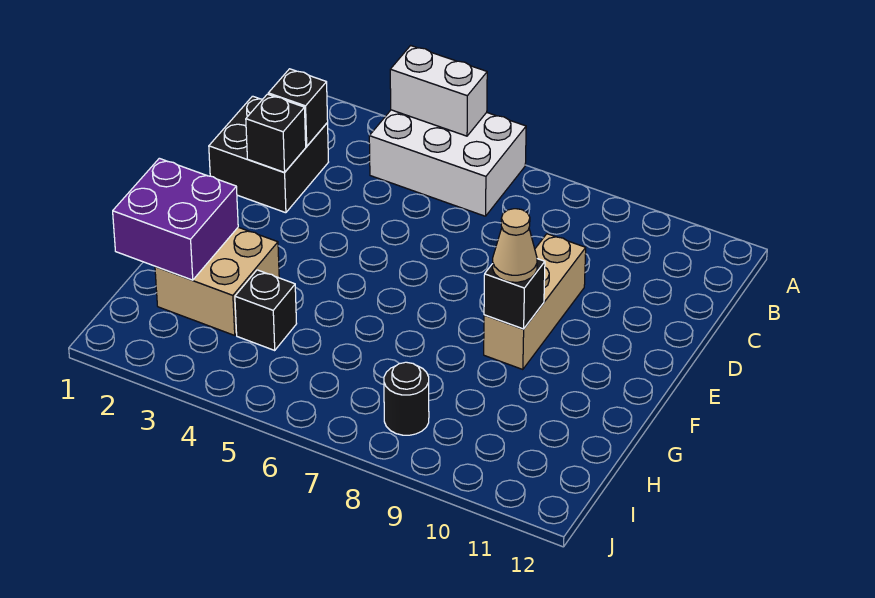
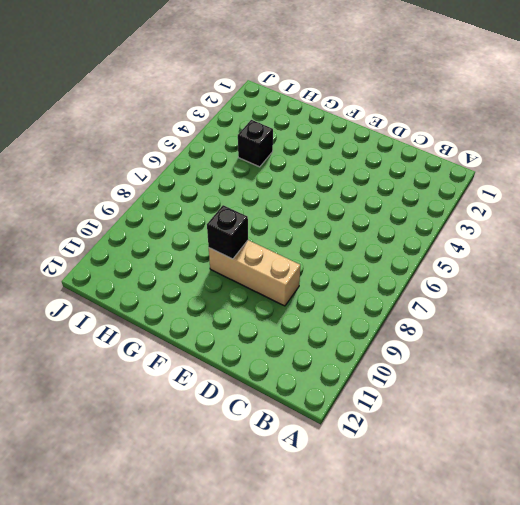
none -> white 2x3 brick [369,110,526,216]
none -> black 2x2 brick [209,96,328,213]
none -> tan 2x2 brick [155,227,279,335]

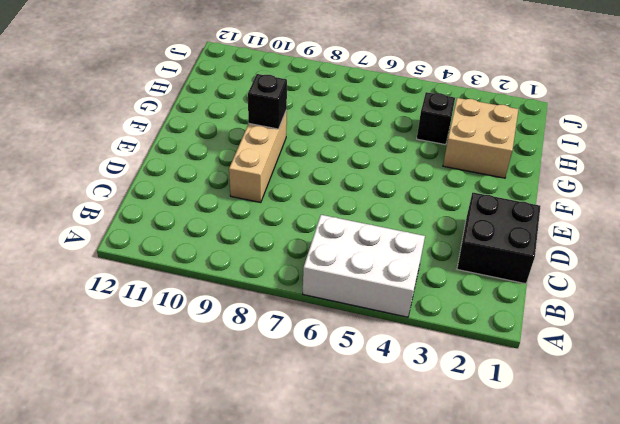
none -> black 1x1 round brick [384,362,429,435]
none -> white 1x2 brick [390,46,487,136]
none -> black 1x1 brick [268,69,328,146]

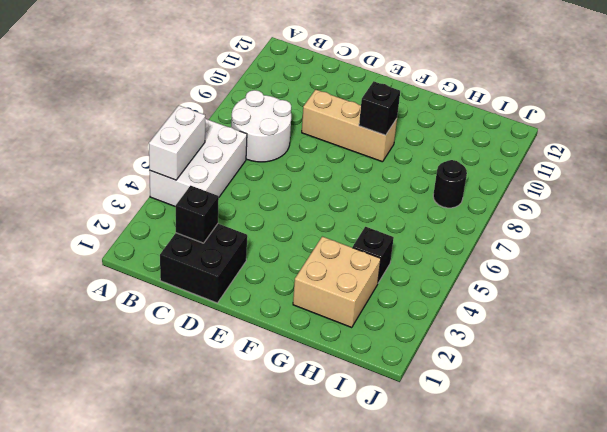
white 2x2 round brick [231,90,291,162] -> none
none -> black 1x1 brick [246,94,306,172]
none -> purple 2x2 brick [113,158,238,280]
none -> tan 1x1 cone [493,209,537,282]

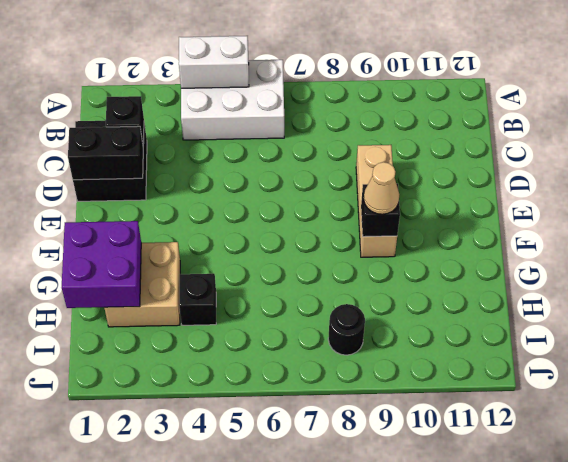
black 1x2 brick [68,126,143,180] -> black 1x1 brick [246,94,306,172]

